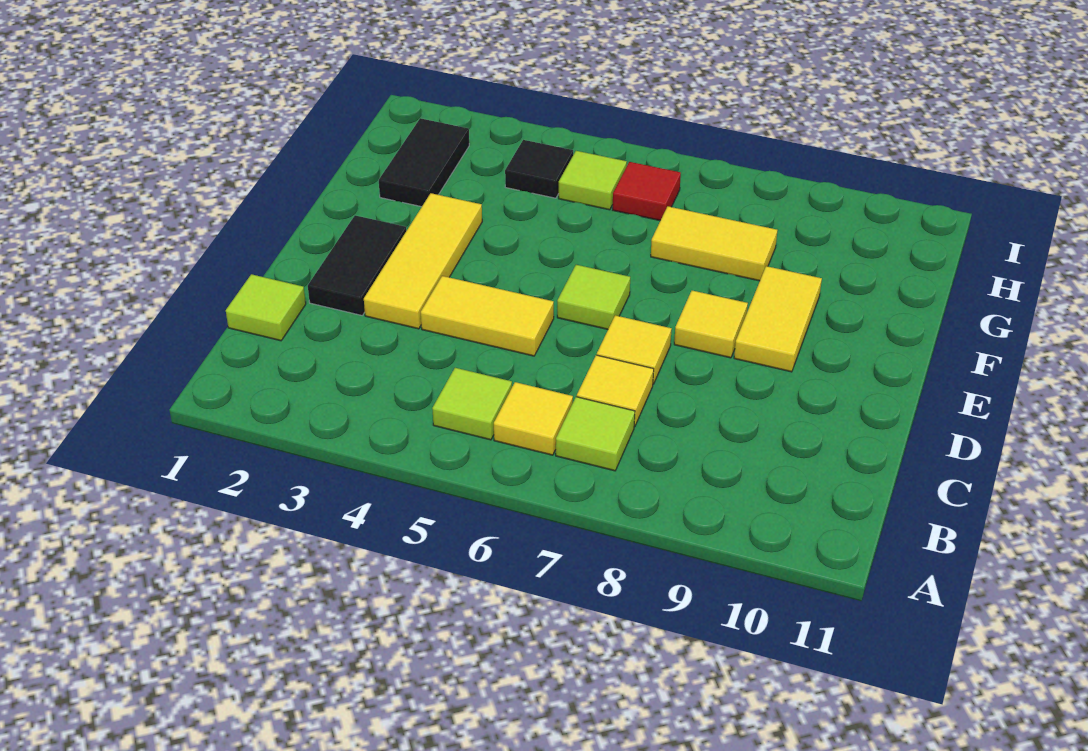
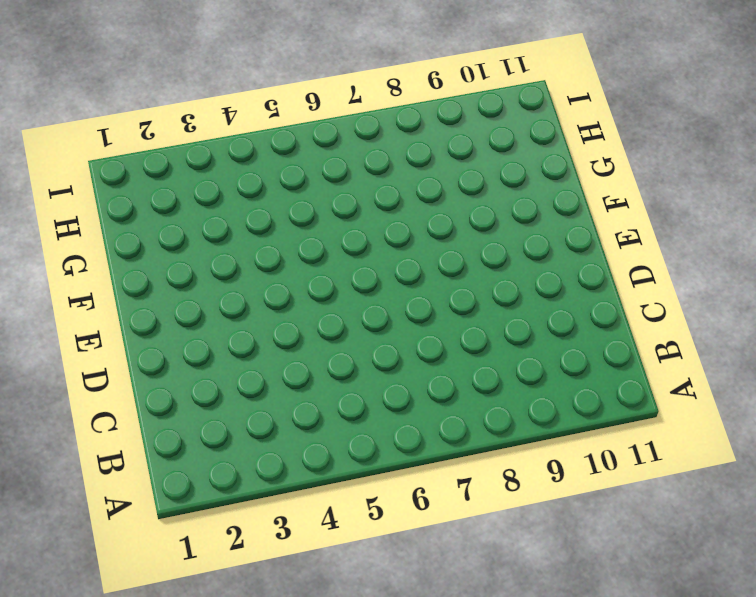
none -> lime 1x1 tile [432,368,512,440]
none -> yellow 1x1 tile [494,382,573,455]
none -> lime 1x1 tile [556,397,635,471]

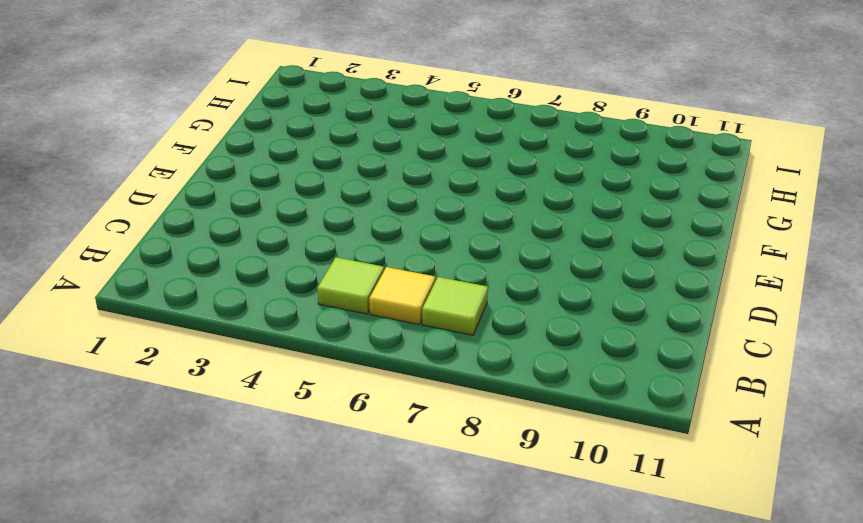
none -> lime 1x1 tile [226,274,306,341]
none -> yellow 1x1 tile [577,355,654,427]
none -> black 1x2 tile [308,215,406,315]

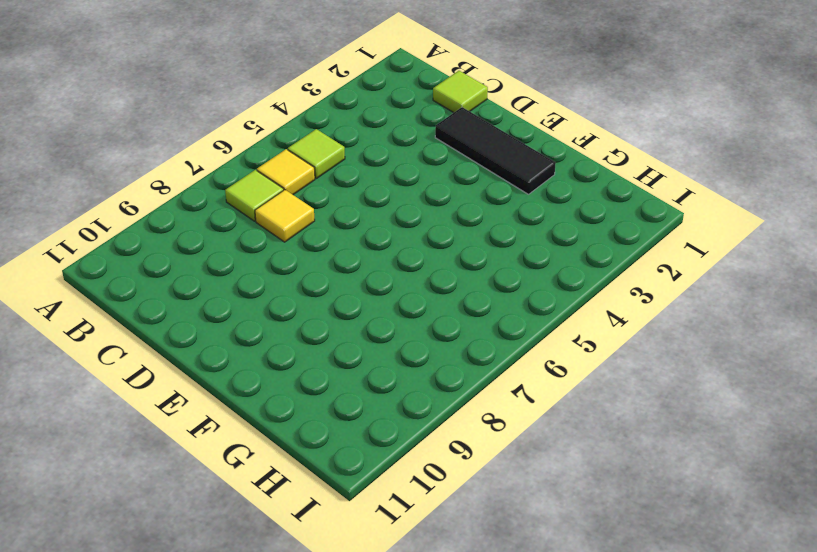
black 1x3 tile [435,107,556,194] -> black 1x2 tile [308,215,406,315]
none -> yellow 1x3 tile [364,193,482,329]
none -> yellow 1x2 tile [421,276,554,356]
none -> yellow 1x1 tile [597,315,672,384]

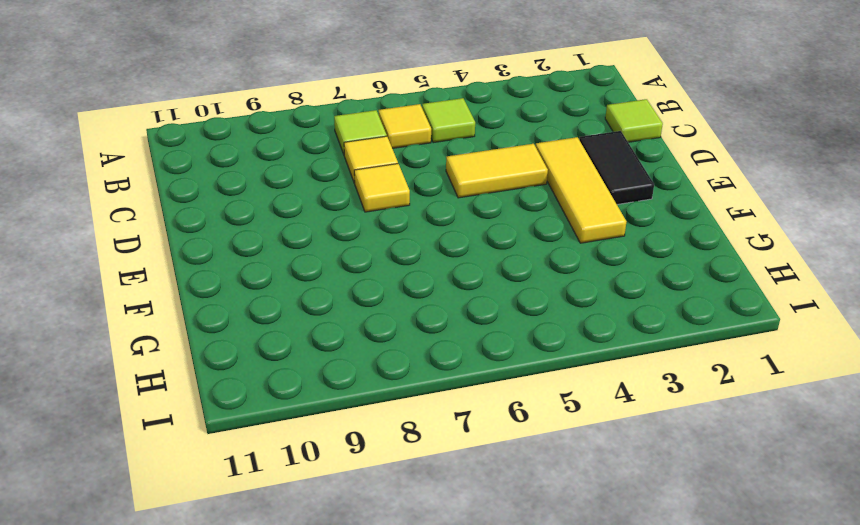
none -> lime 1x1 tile [557,265,630,329]
none -> yellow 1x1 tile [674,291,748,358]
none -> yellow 1x2 tile [734,266,822,372]

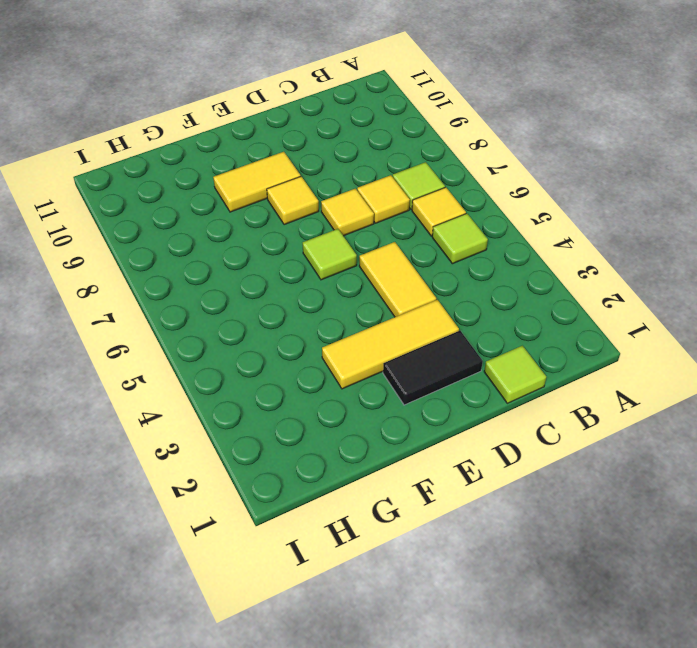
none -> black 1x2 tile [379,118,469,207]
none -> yellow 1x2 tile [651,206,777,281]
none -> black 1x1 tile [505,140,573,198]

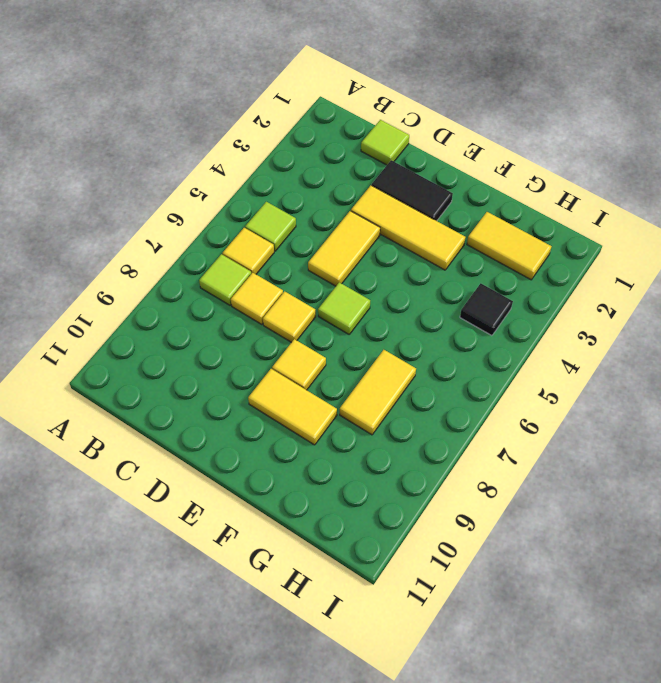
yellow 1x2 tile [467,212,552,280] -> black 1x2 tile [379,118,469,207]
none -> lime 1x1 tile [559,151,627,210]
none -> red 1x1 tile [613,162,681,221]

